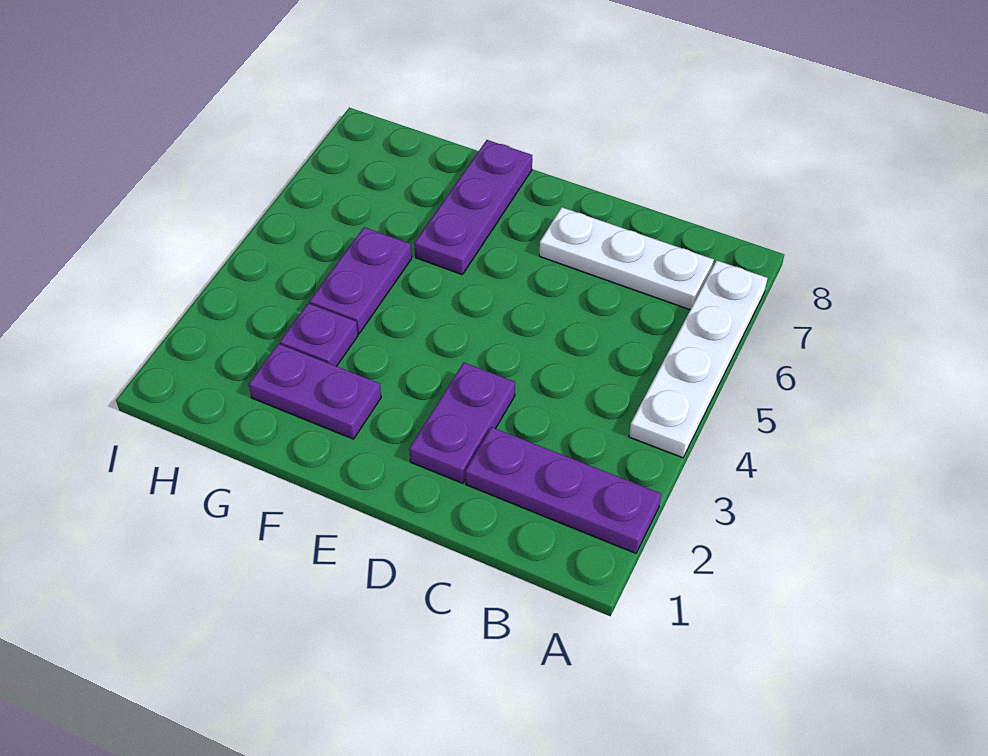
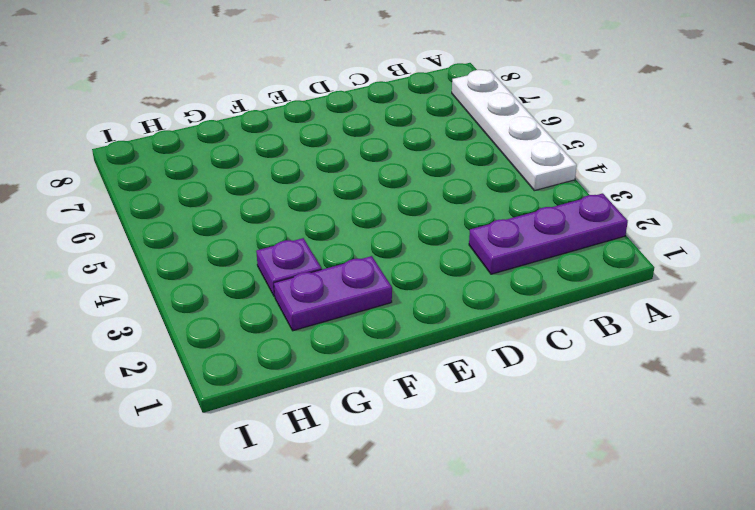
none -> white 1x3 plate [539,207,714,310]
none -> purple 1x2 plate [409,363,515,483]

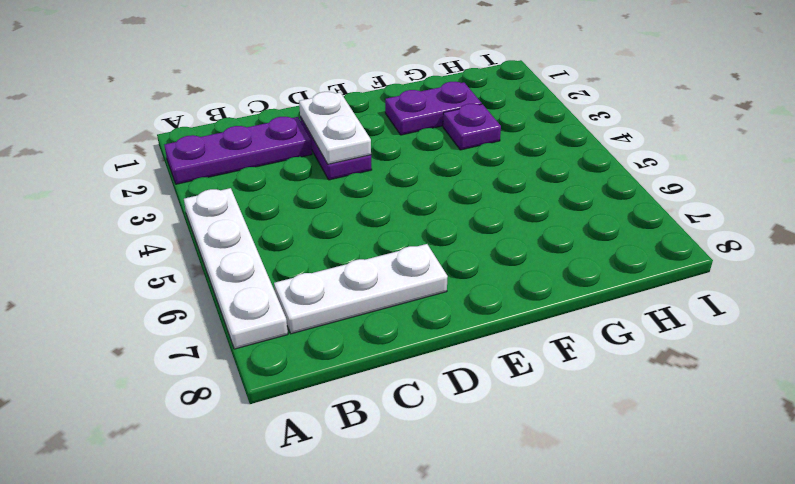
white 1x2 plate [299,92,371,164] -> none
none -> purple 1x3 plate [414,140,532,275]
none -> purple 1x2 plate [309,227,412,334]

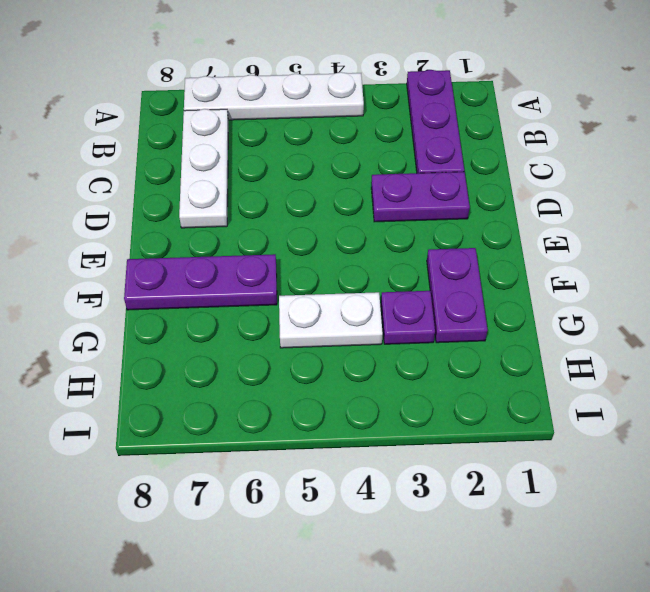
white 1x2 plate [279,292,383,348] -> purple 1x2 plate [309,227,412,334]

